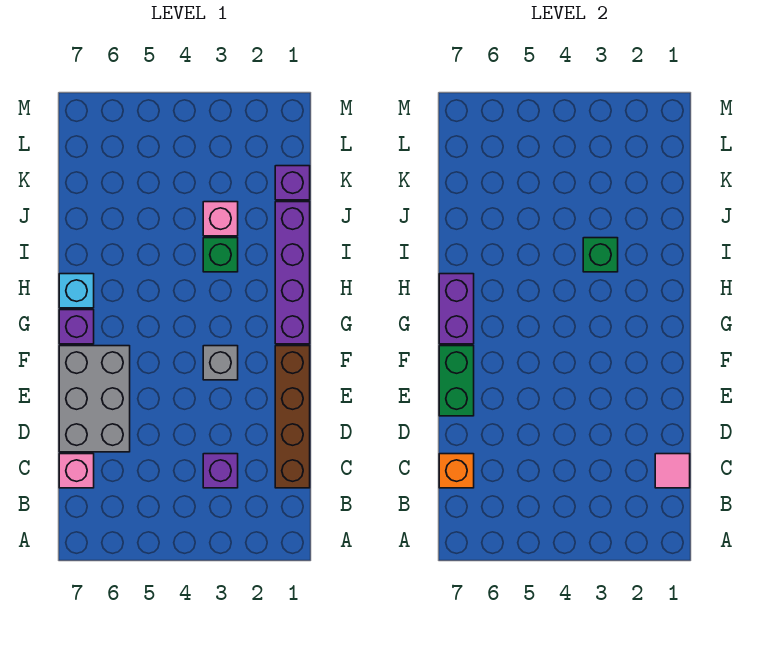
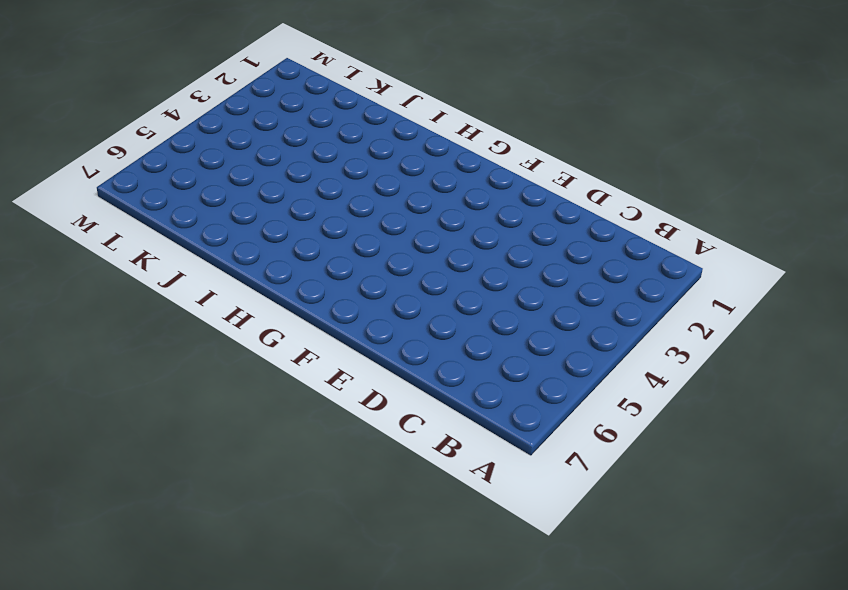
none -> brown 1x4 brick [275,346,310,488]
none -> purple 1x1 brick [203,454,238,488]
none -> pink 1x1 brick [59,454,94,488]

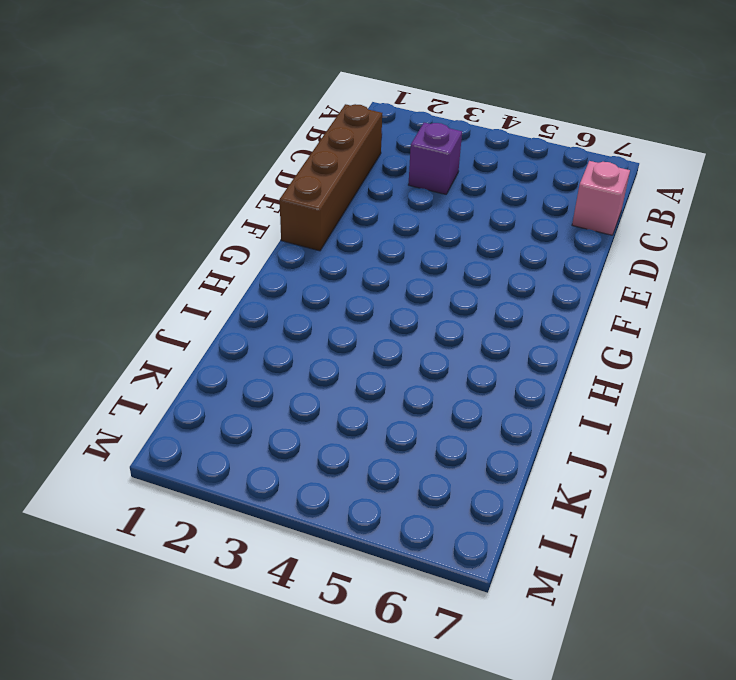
none -> grey 2x3 brick [59,346,130,452]
none -> grey 1x1 brick [203,346,238,380]
none -> purple 1x4 brick [275,202,310,344]

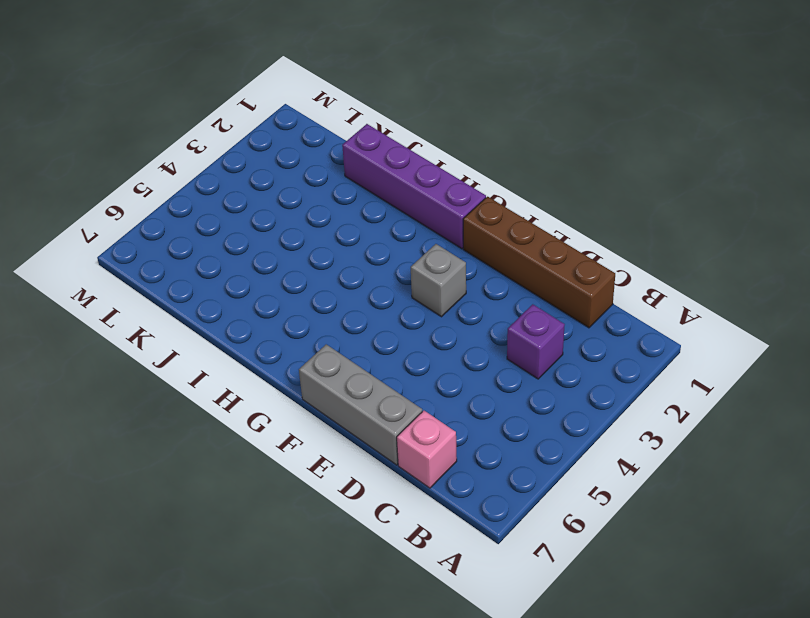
grey 1x3 brick [299,344,422,465] -> grey 2x3 brick [59,346,130,452]
none -> purple 1x1 brick [59,310,94,344]
none -> cyan 1x1 brick [59,274,94,308]
none -> green 1x1 brick [203,238,238,272]

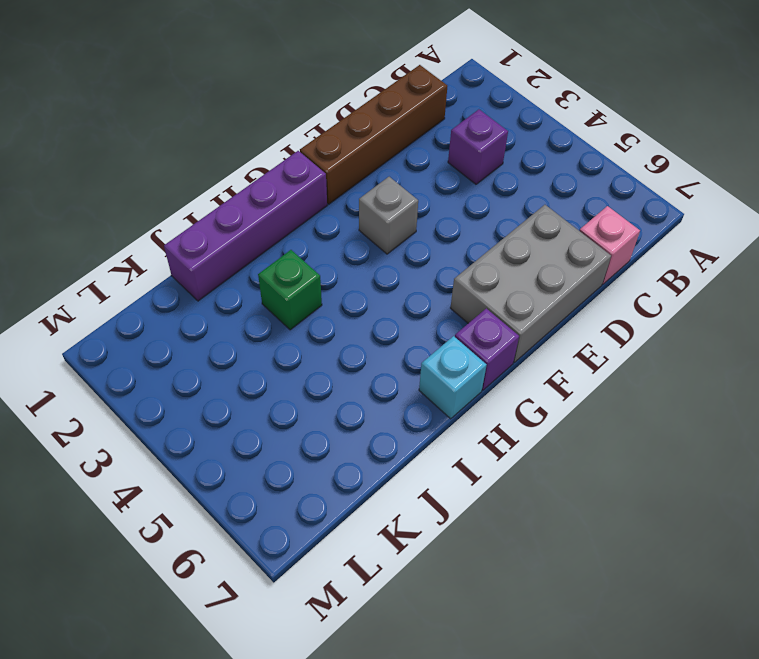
none -> pink 1x1 brick [203,202,238,236]
none -> purple 1x1 brick [275,166,310,200]
none -> pink 1x1 tile [655,454,690,488]

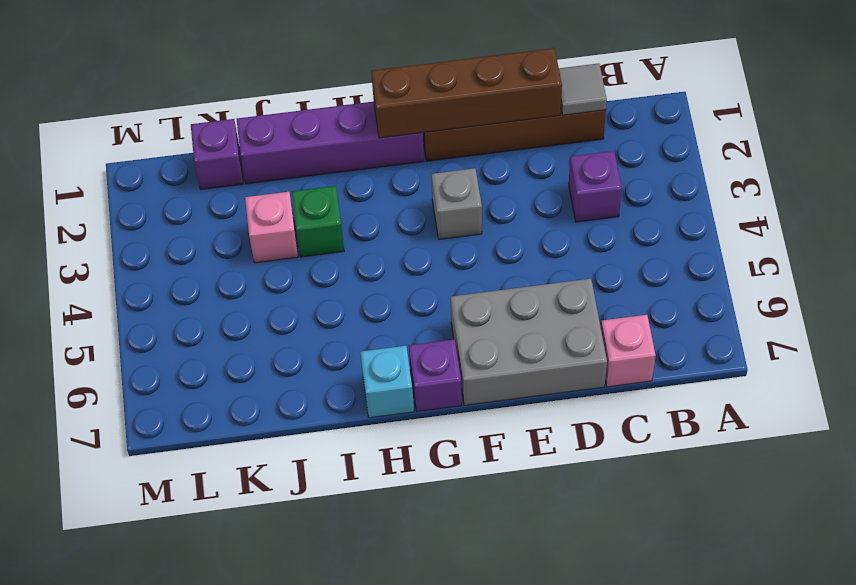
grey 1x1 tile [559,63,607,115] -> pink 1x1 tile [655,454,690,488]
brown 1x4 brick [371,48,562,138] -> none
none -> orange 1x1 brick [439,454,474,488]
none -> green 1x2 brick [439,346,474,416]
none -> purple 1x2 brick [439,274,474,344]

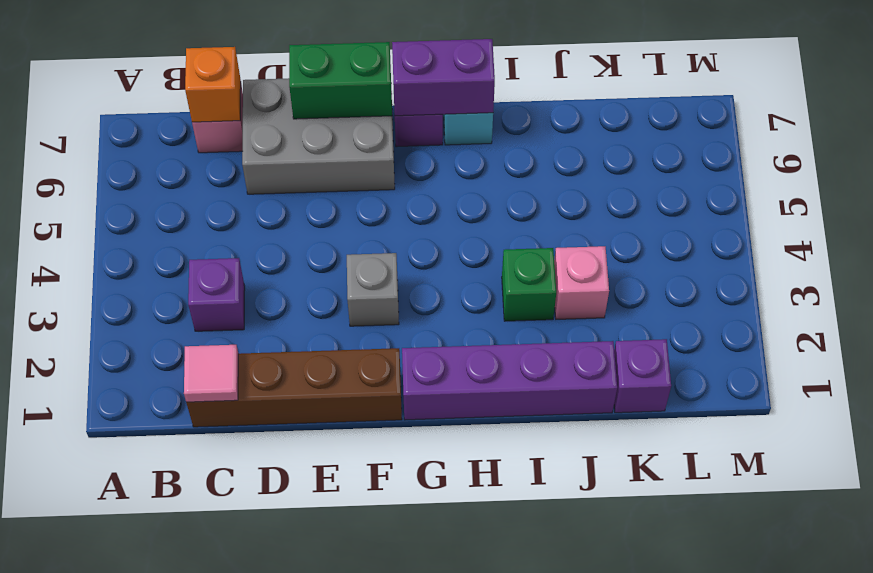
none -> green 1x1 brick [583,238,618,272]

